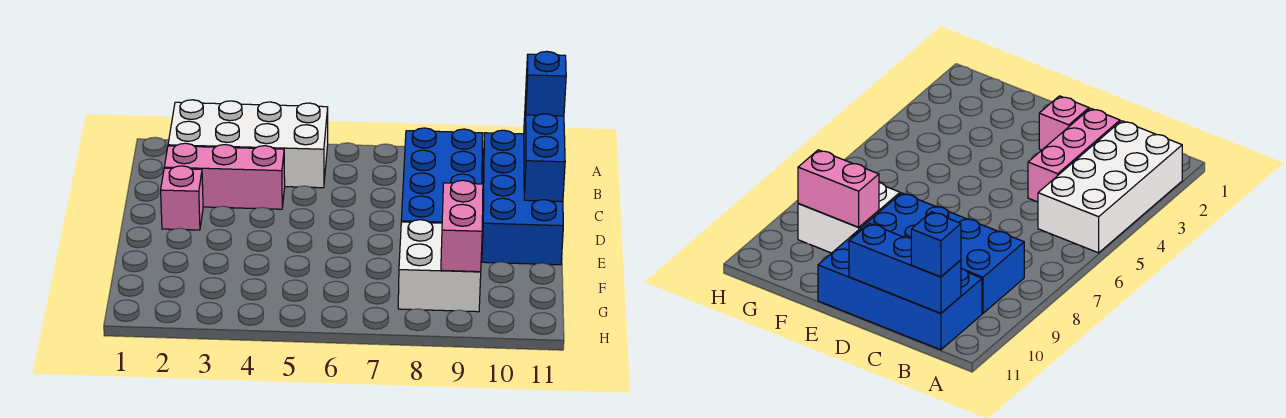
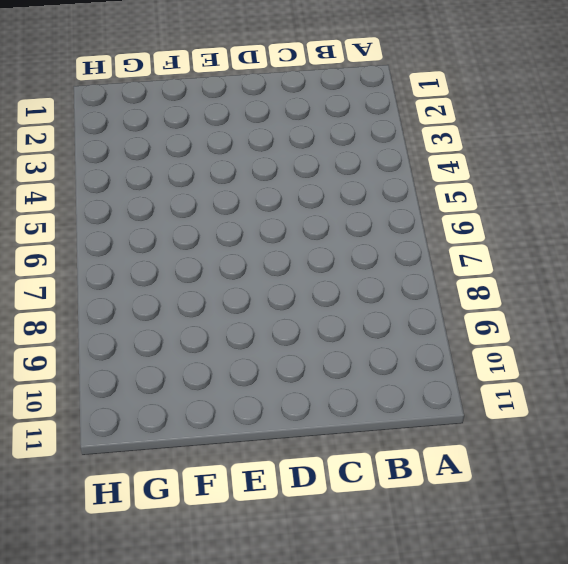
none -> white 2x4 brick [168,100,328,188]
none -> blue 2x4 brick [401,128,483,223]

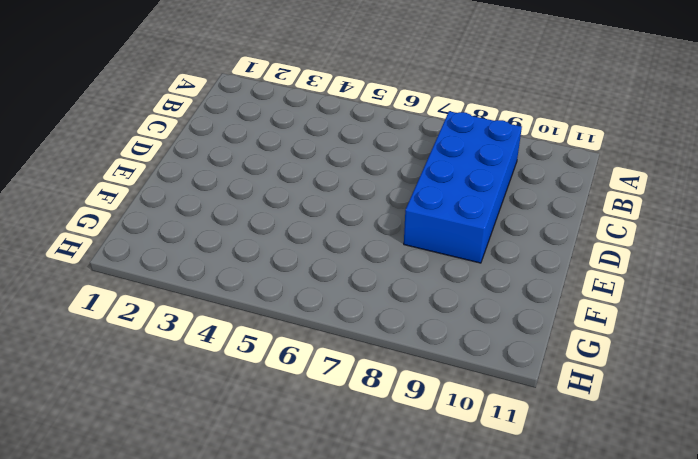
none -> white 2x4 brick [168,100,328,188]
none -> blue 2x4 brick [482,130,563,265]

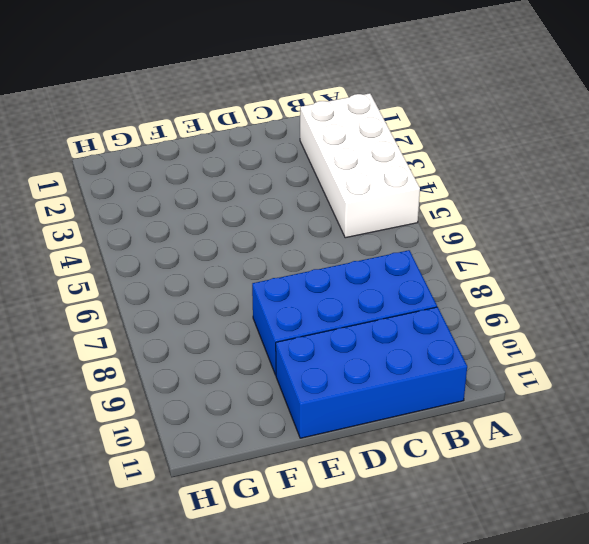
none -> pink 1x3 brick [164,143,285,209]
none -> pink 1x1 brick [161,166,203,230]

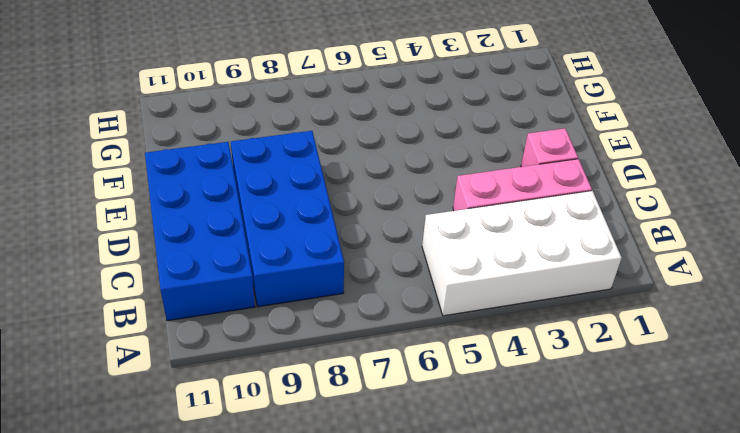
none -> white 2x2 brick [398,220,481,312]
none -> blue 1x3 brick [524,97,565,202]

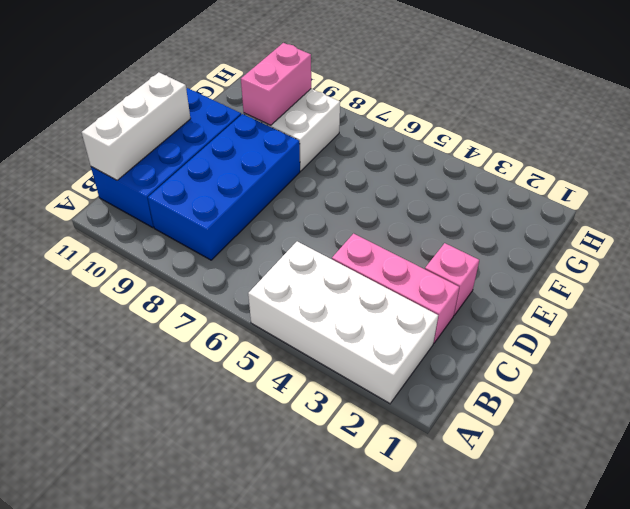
white 1x3 brick [82,72,191,180] -> blue 1x3 brick [524,97,565,202]
none -> blue 1x1 brick [526,51,566,116]

